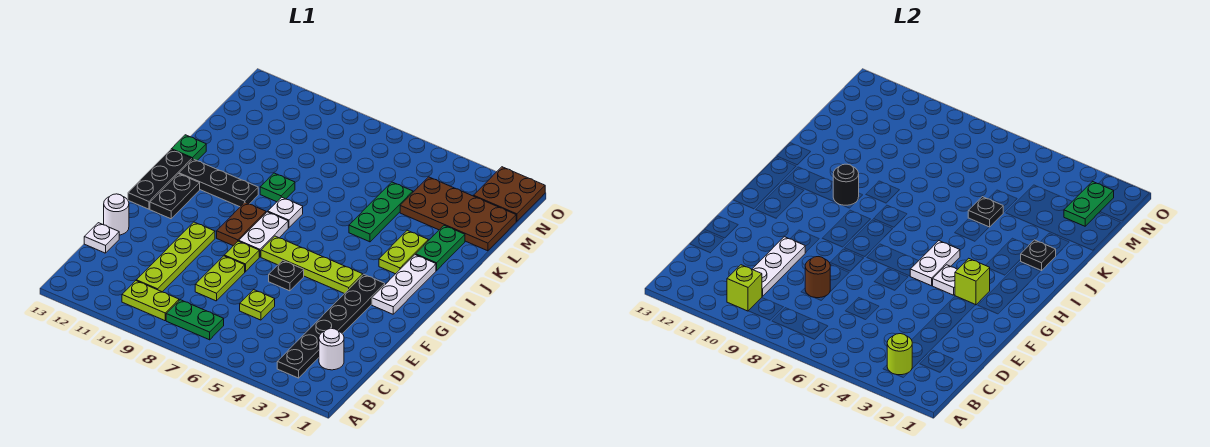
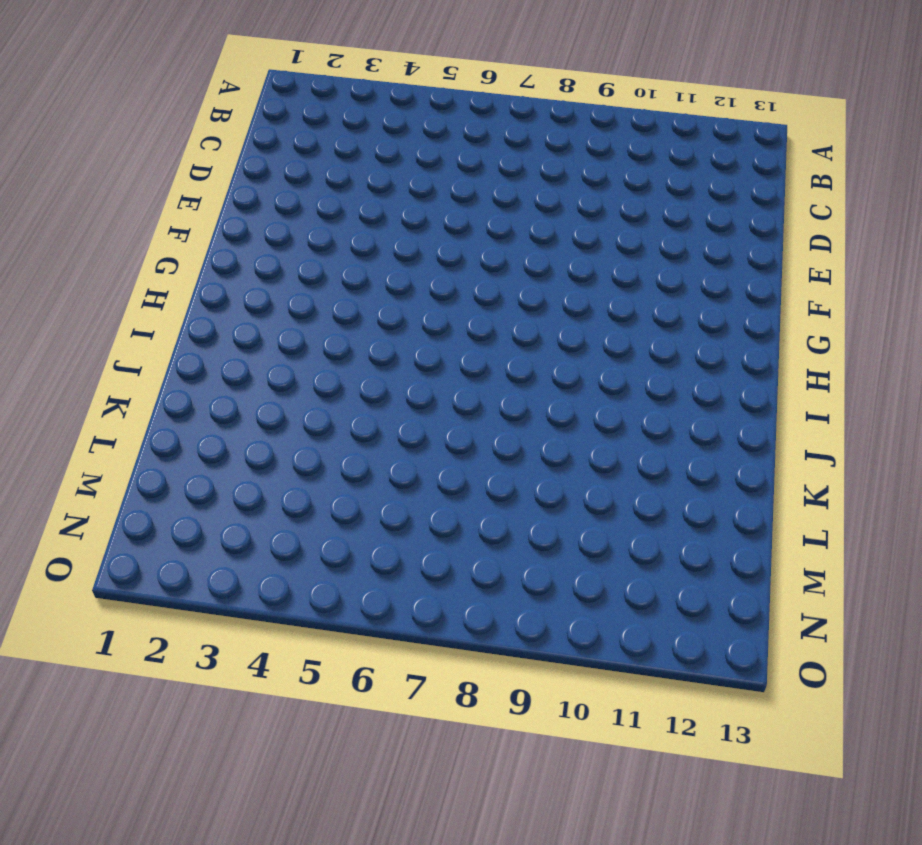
none -> black 1x6 plate [277,274,385,378]
none -> green 1x2 plate [166,300,224,340]
none -> lime 1x2 plate [122,281,179,321]
none -> white 1x1 round brick [319,329,344,370]

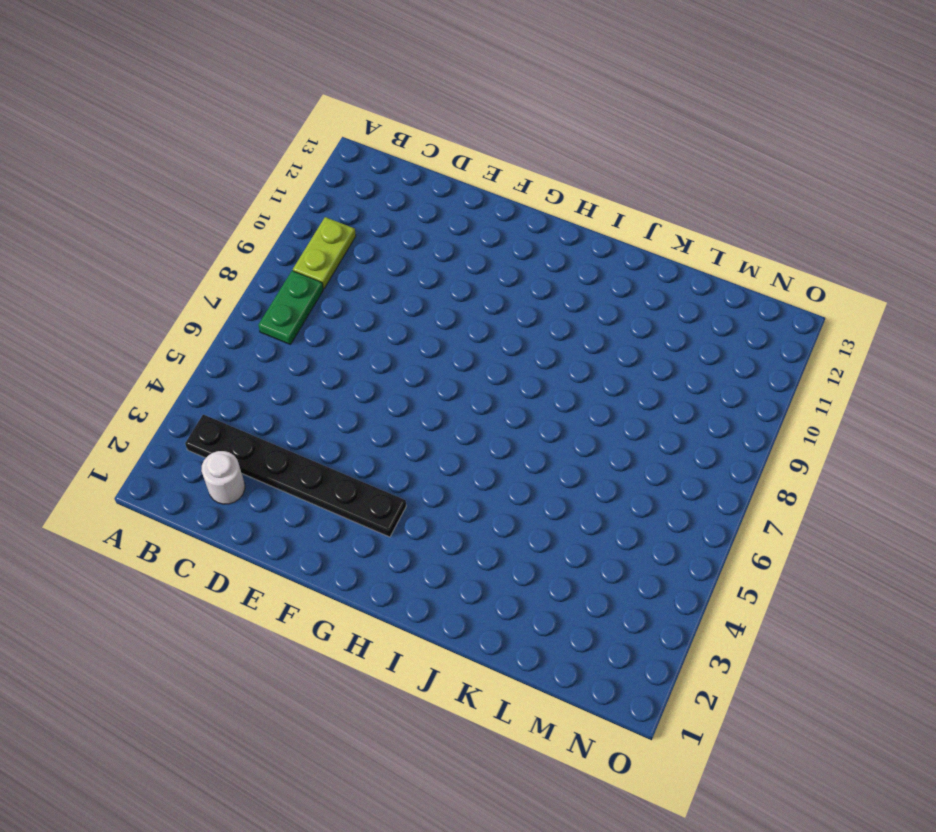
none -> lime 1x4 plate [136,222,215,292]
none -> lime 1x1 plate [240,290,275,320]
none -> lime 1x2 plate [195,256,245,301]
none -> white 1x1 plate [84,223,119,253]

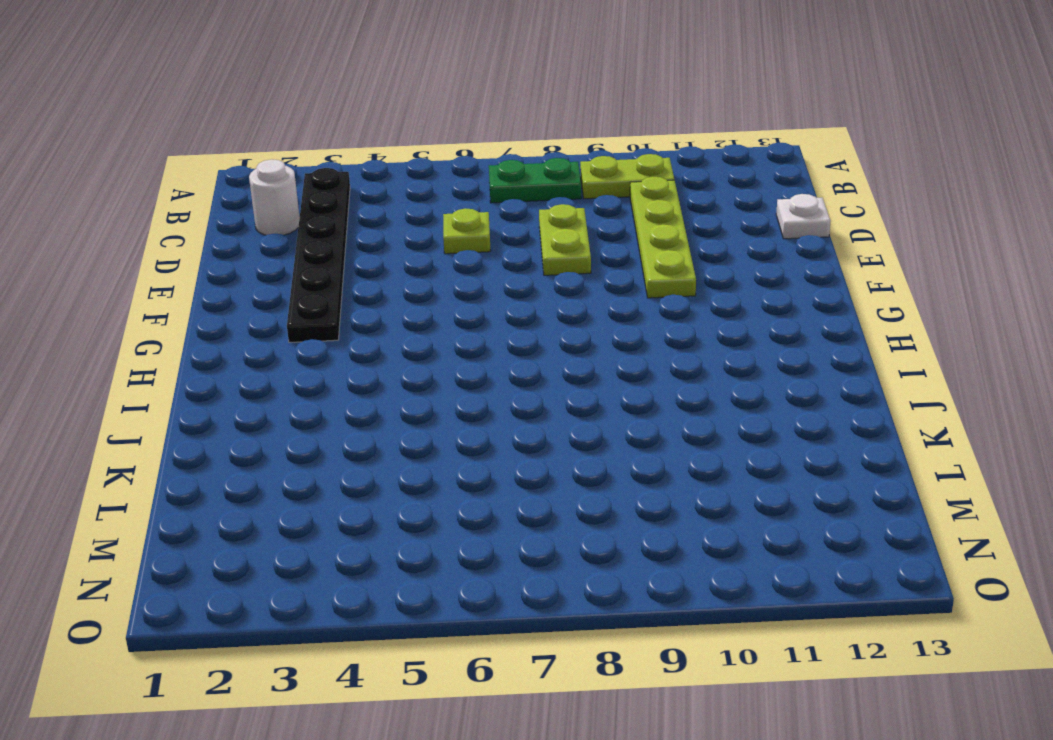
none -> white 1x1 round brick [104,194,129,235]
none -> black 1x1 plate [269,260,304,291]
none -> lime 1x1 plate [224,241,259,272]
none -> white 1x3 plate [372,255,436,314]

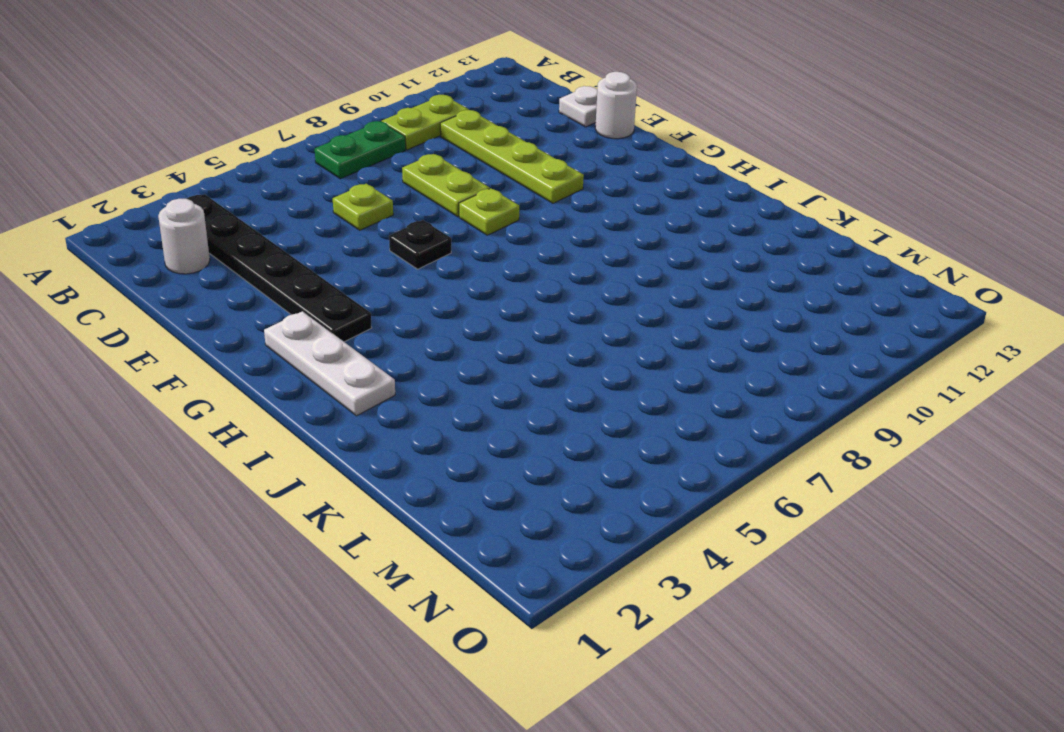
none -> lime 1x4 plate [261,236,363,294]
none -> white 1x2 plate [239,212,288,257]
none -> brown 1x2 plate [217,202,266,246]
none -> black 1x2 plate [150,174,200,219]

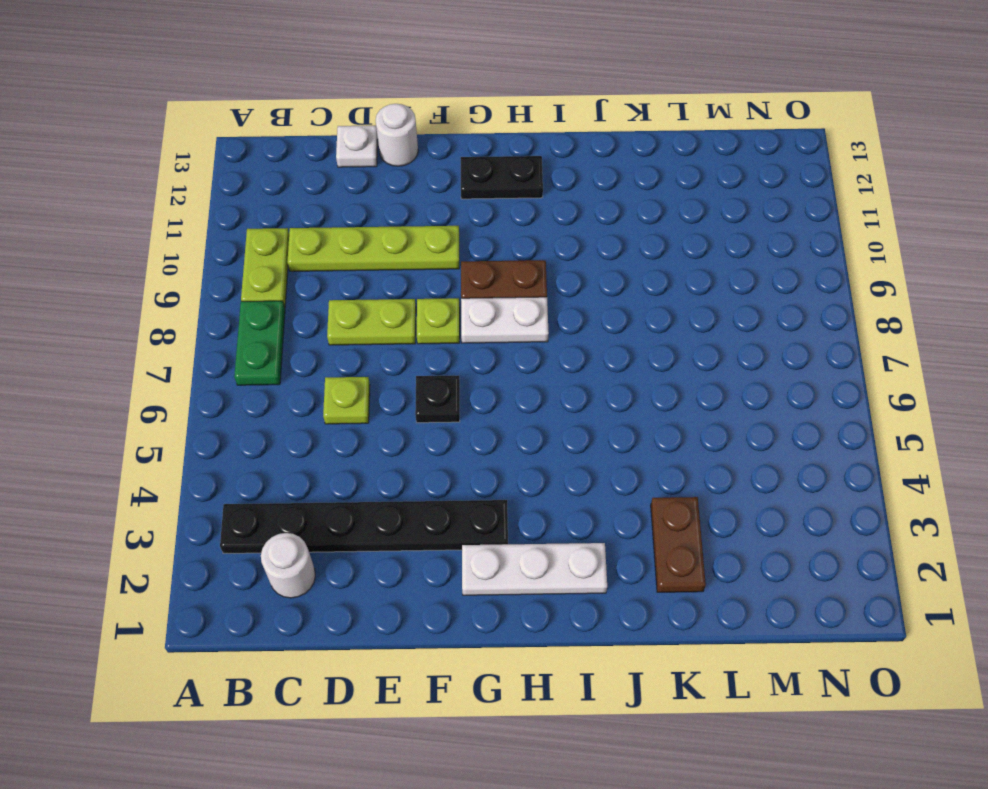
brown 1x2 plate [651,497,706,592] -> green 1x2 plate [416,226,465,270]
none -> lime 1x4 plate [261,236,363,294]
none -> black 1x3 plate [128,150,192,209]
none -> lime 1x2 plate [379,230,428,274]
none -> white 1x1 plate [268,197,303,228]

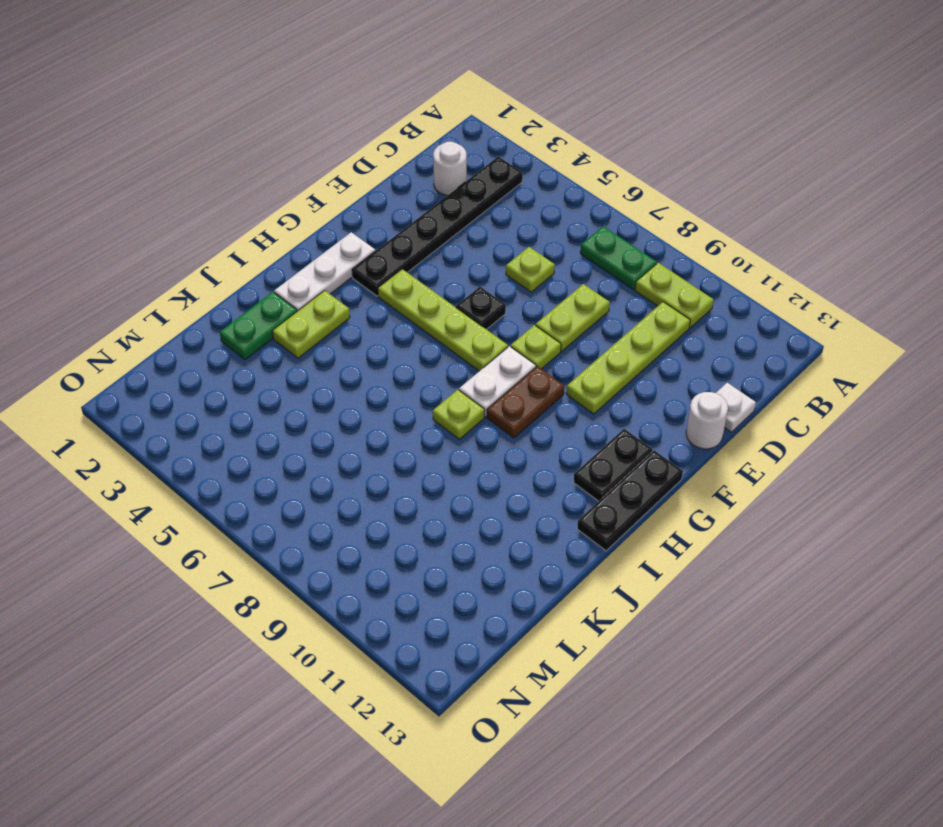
lime 1x1 plate [433,390,485,439] -> white 1x1 plate [268,197,303,228]
none -> black 1x3 plate [179,159,258,207]
none -> green 1x3 plate [349,182,413,242]
none -> green 1x1 plate [260,173,295,202]
none -> green 1x1 plate [171,135,206,160]

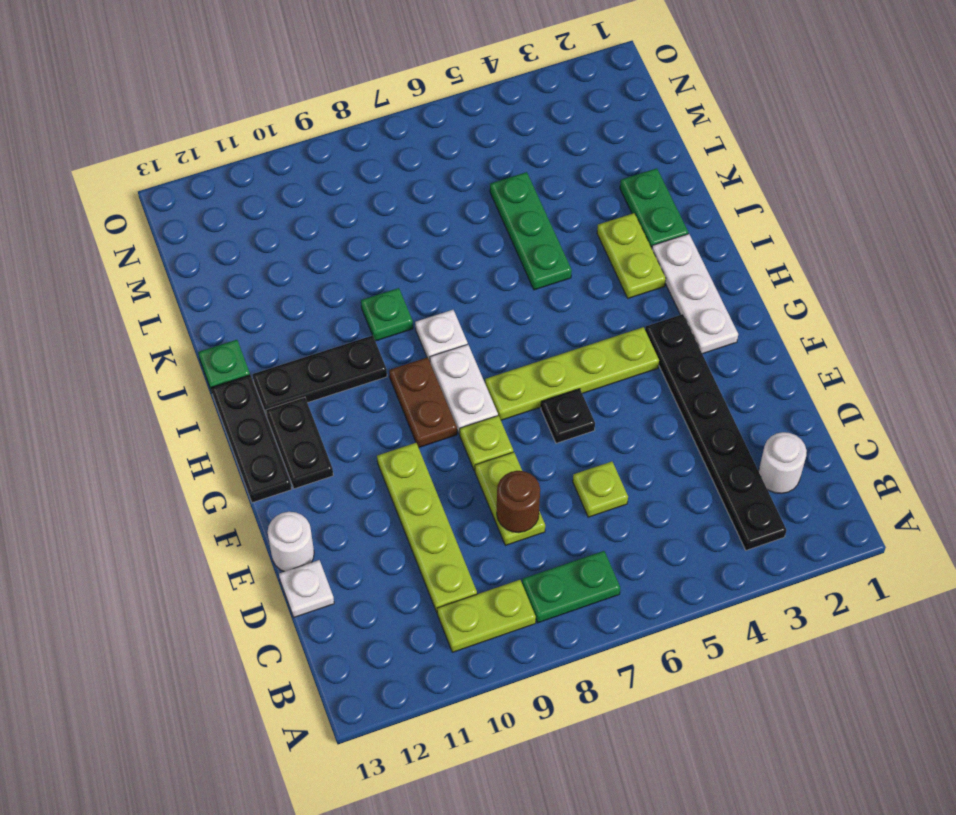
none -> brown 2x4 plate [400,177,516,251]
none -> brown 2x2 plate [474,167,545,221]
none -> lime 1x1 round brick [887,334,912,375]
none -> lime 1x1 brick [727,265,762,311]

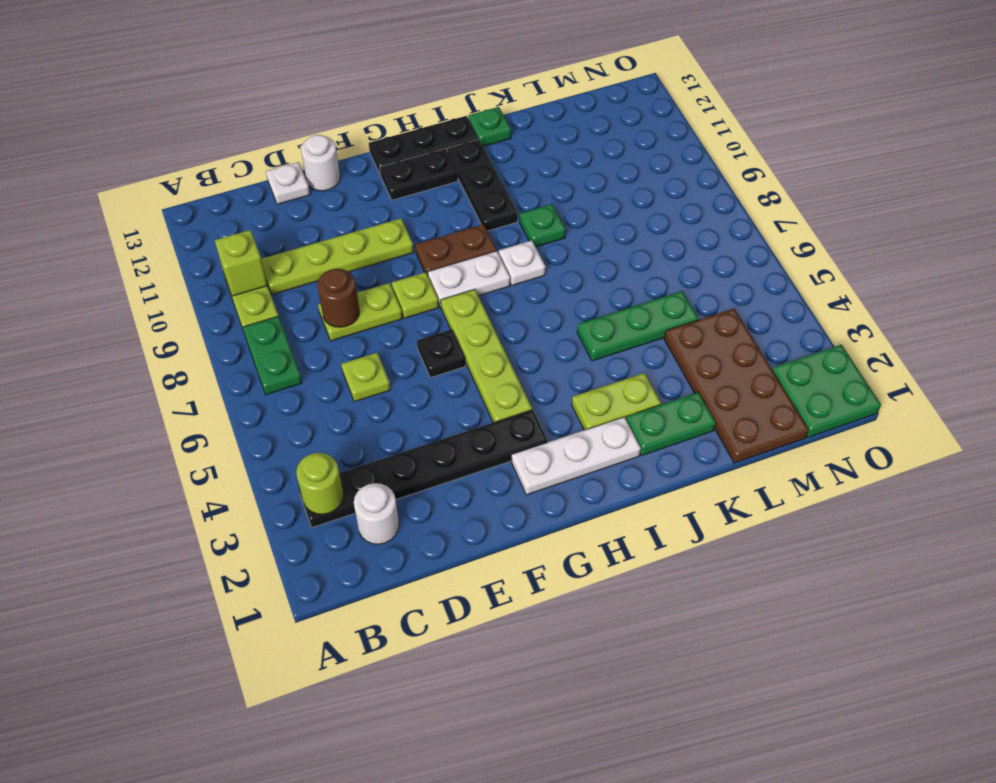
green 2x2 plate [772,345,881,437] -> brown 2x2 plate [474,167,545,221]
none -> white 1x3 plate [752,237,805,296]
none -> lime 1x1 brick [955,258,990,305]
none -> white 1x1 plate [933,265,957,295]
none -> white 1x2 plate [910,241,960,286]

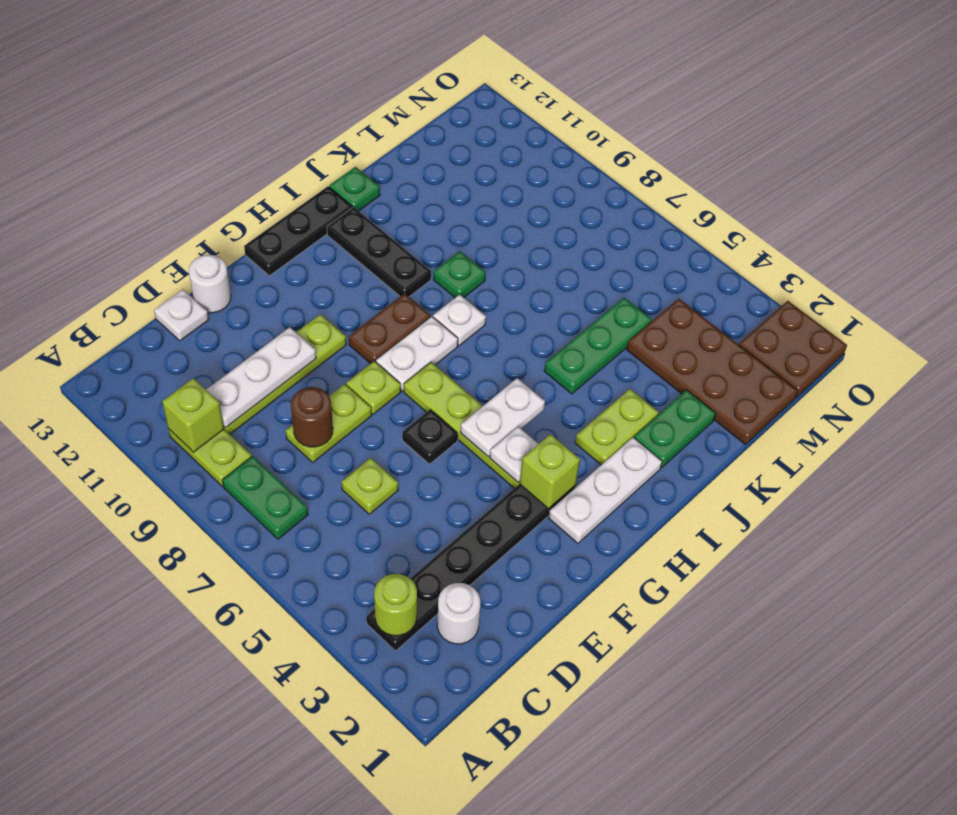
none -> black 1x2 plate [150,174,200,219]
none -> black 1x1 round brick [833,164,859,205]
none -> black 1x1 plate [1020,240,1056,270]
none -> black 1x1 plate [968,197,1003,227]

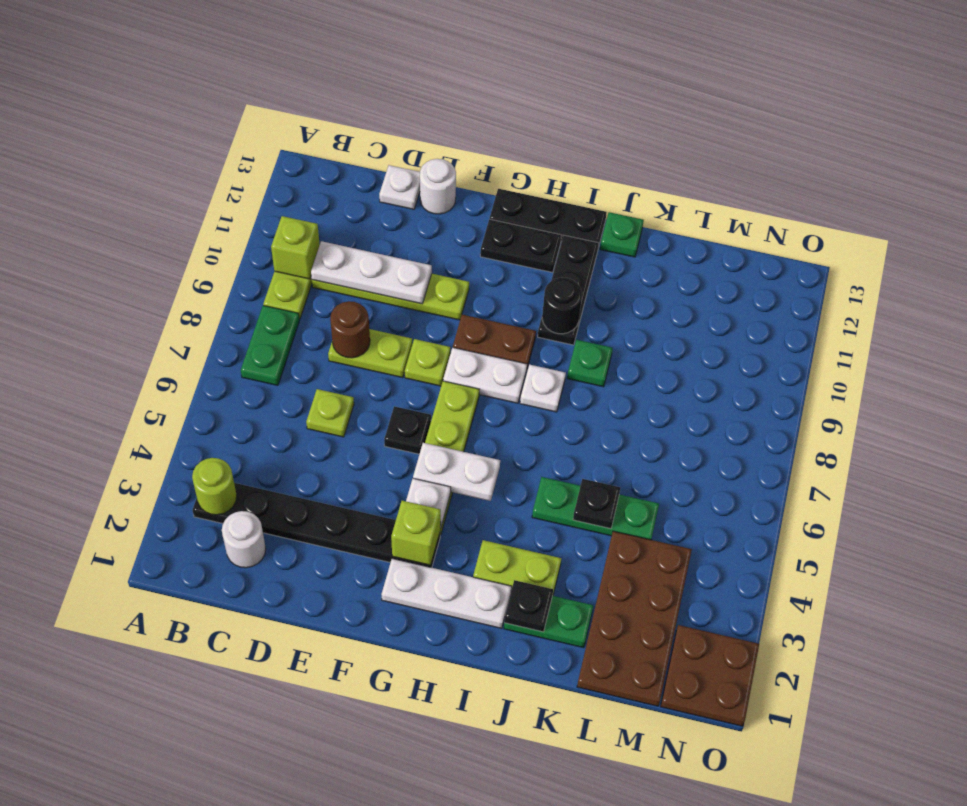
none -> green 1x2 plate [1064,182,1114,226]

